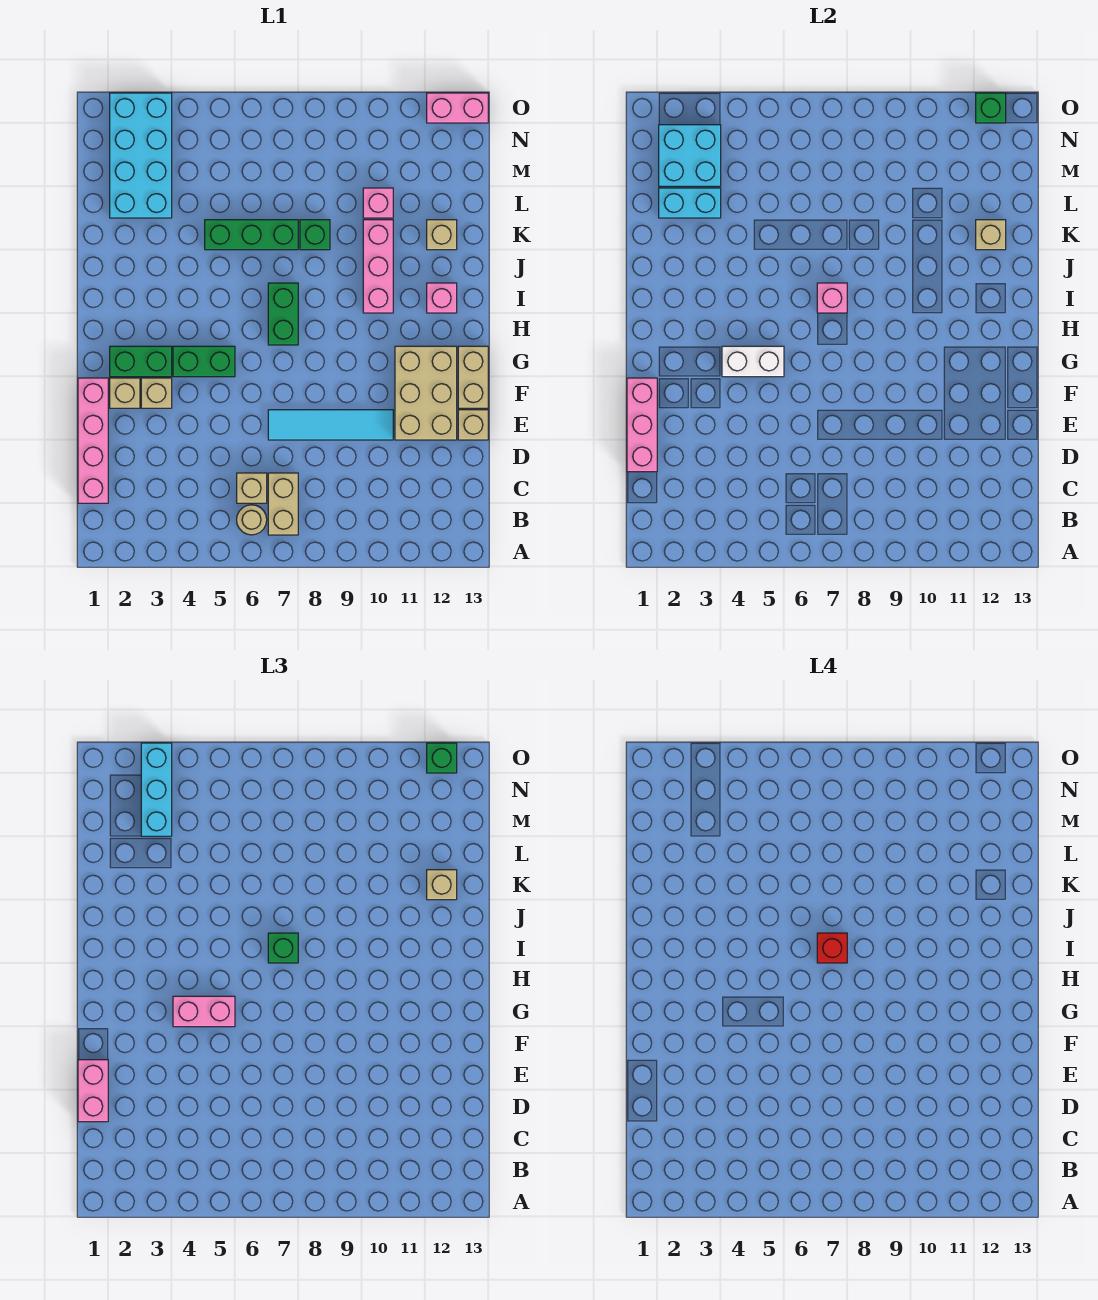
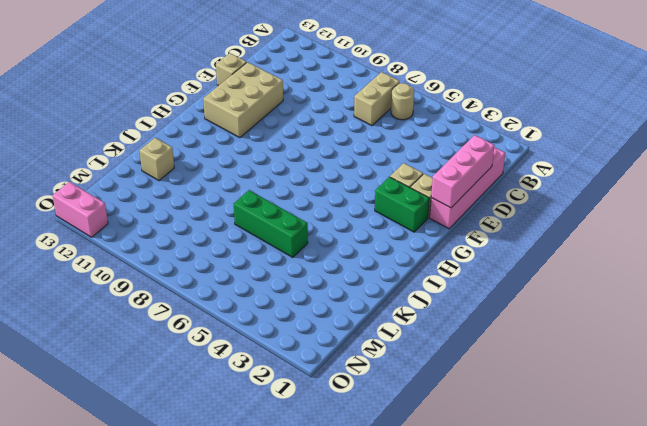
none -> tan 1x1 brick [237,473,267,503]
none -> cyan 1x4 tile [268,410,393,440]
none -> tan 1x2 brick [458,346,488,408]
none -> green 1x2 brick [173,346,235,377]

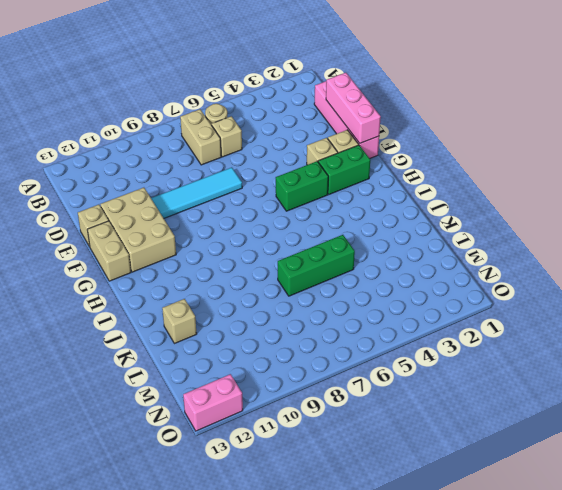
none -> green 1x2 brick [268,283,298,345]
none -> pink 1x3 brick [363,220,393,313]
none -> pink 1x1 brick [427,283,457,313]
none -> green 1x1 brick [300,220,330,250]

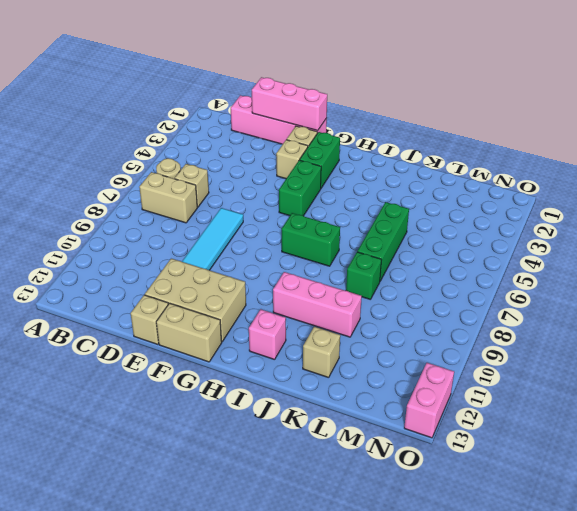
none -> cyan 2x4 brick [110,93,172,218]
none -> pink 1x1 brick [363,188,393,218]
none -> white 1x2 brick [722,346,784,377]
none -> pink 1x1 brick [817,283,847,313]

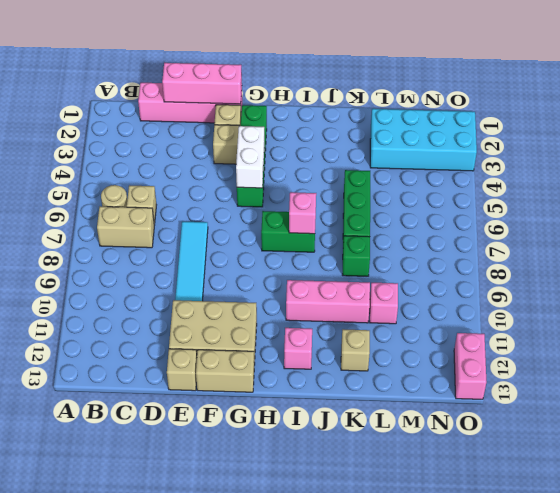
none -> tan 1x1 brick [976,220,1006,250]
none -> cyan 1x2 brick [659,188,721,218]
none -> cyan 2x2 brick [659,125,721,186]
none -> green 1x1 brick [976,93,1006,123]

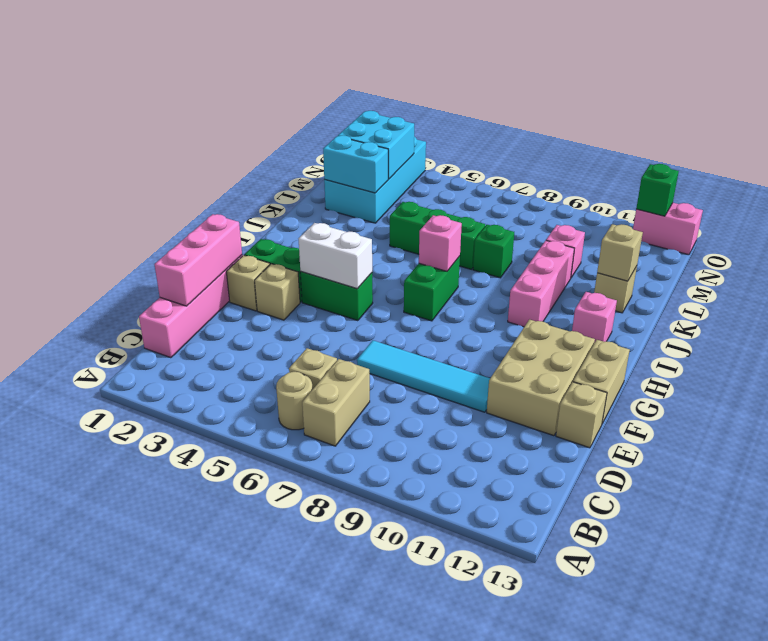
none -> pink 1x2 brick [78,1060,108,1122]
none -> pink 1x2 brick [173,996,235,1027]
none -> green 1x1 brick [268,933,298,963]
none -> tan 1x1 brick [427,870,457,900]

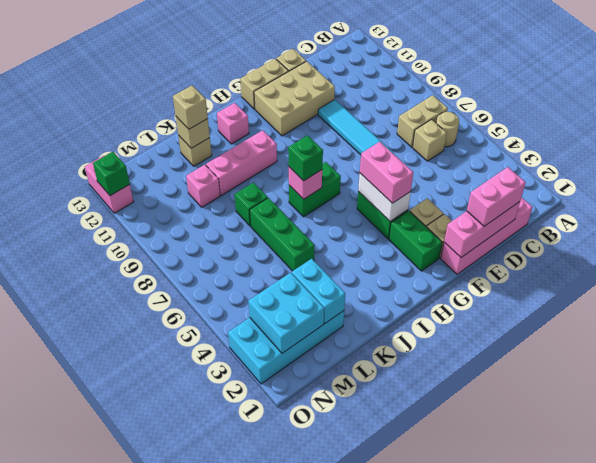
none -> cyan 1x3 brick [141,743,172,836]
none -> green 1x1 brick [427,743,457,773]
none -> red 1x1 brick [817,933,847,963]

